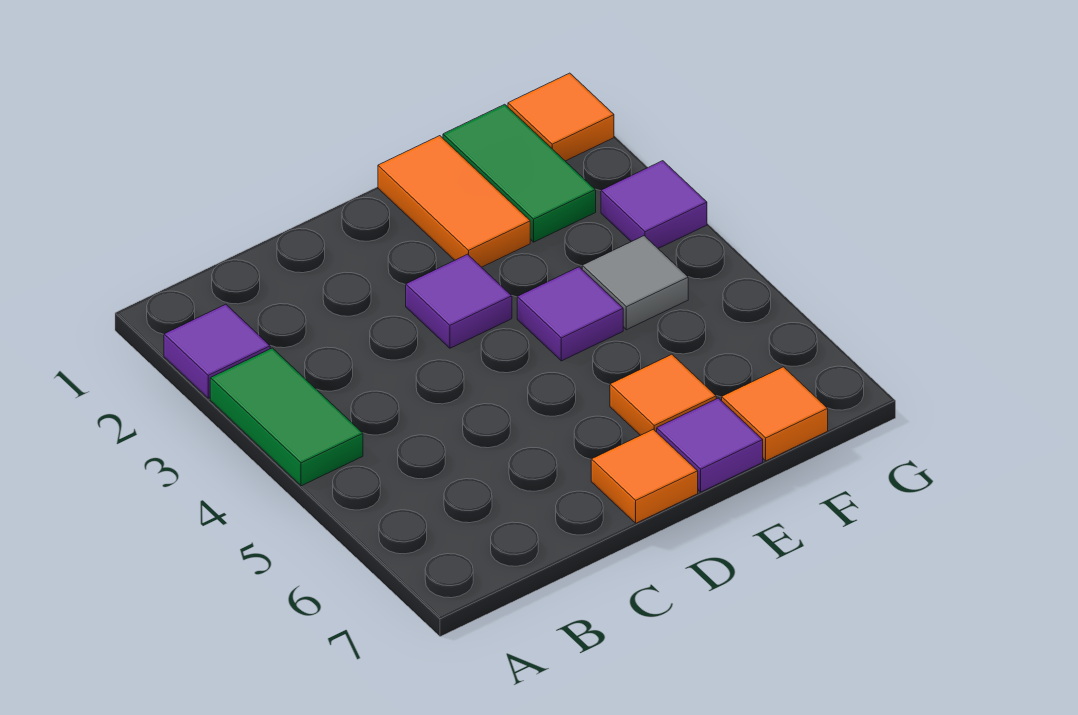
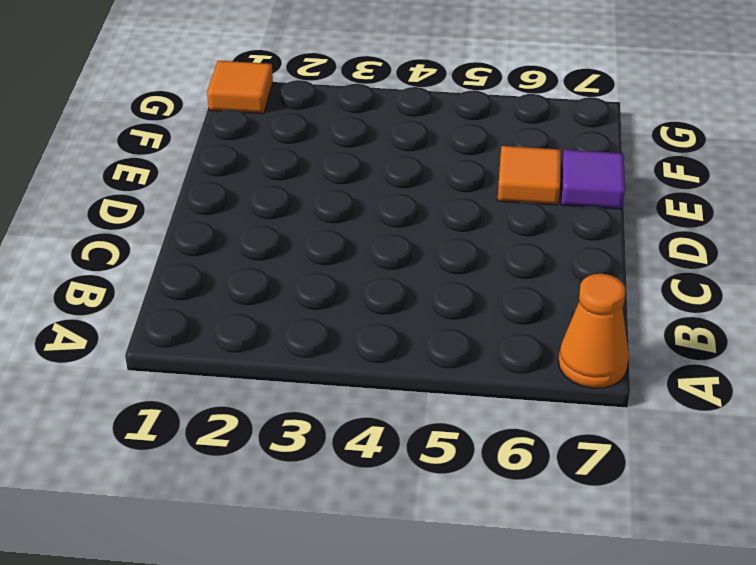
orange 1x1 cone [558,274,629,388] -> none
none -> purple 1x1 tile [164,304,270,398]
none -> green 1x2 tile [210,348,363,486]
none -> purple 1x1 tile [406,254,512,348]

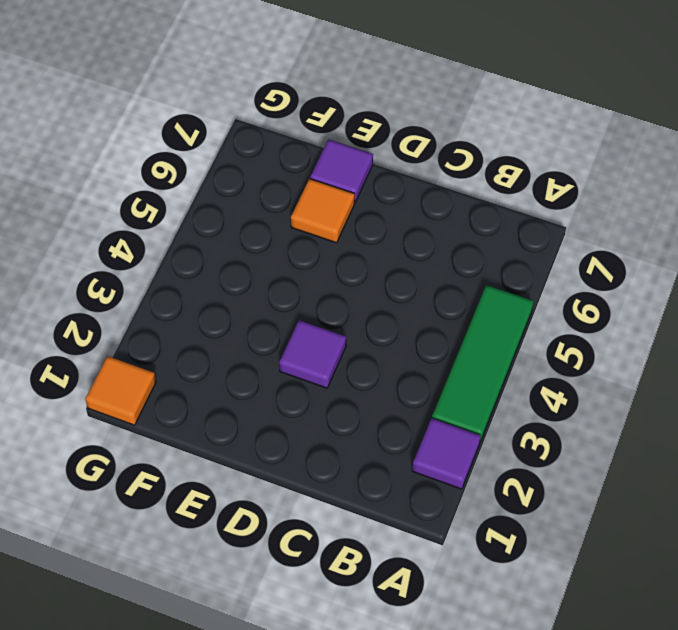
green 1x3 tile [432,285,534,442] -> green 1x2 tile [210,348,363,486]
none -> orange 1x1 tile [591,429,698,523]
none -> orange 1x2 tile [378,136,530,267]
none -> purple 1x1 tile [517,267,623,361]

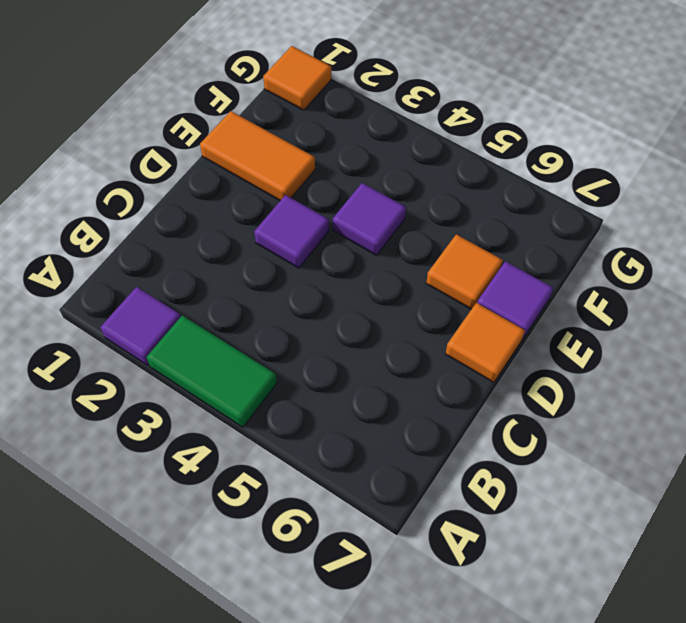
none -> green 1x2 tile [443,104,596,242]
none -> grey 1x1 tile [582,236,688,330]
none -> orange 1x1 tile [722,367,828,461]

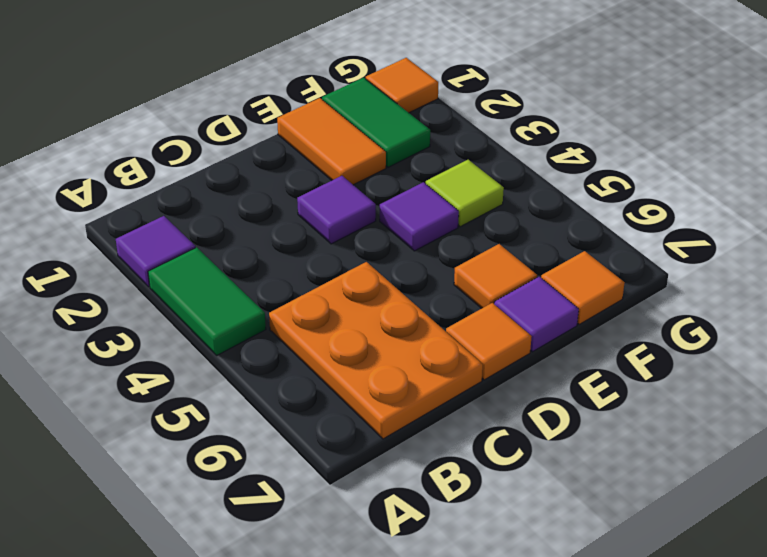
orange 2x3 plate [269,262,483,439] -> none
lime 1x1 tile [426,160,504,227] -> grey 1x1 tile [582,236,688,330]
none -> purple 1x1 tile [601,161,707,248]

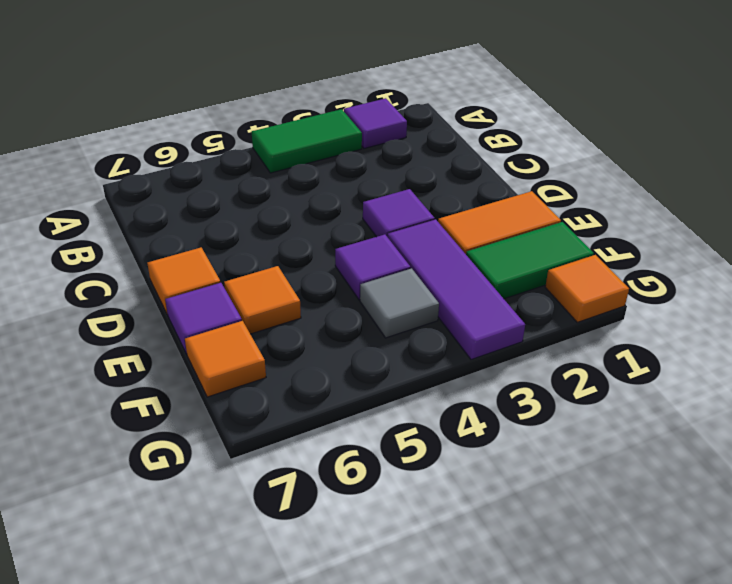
purple 1x3 tile [388,219,525,360] -> purple 1x1 tile [601,161,707,248]

